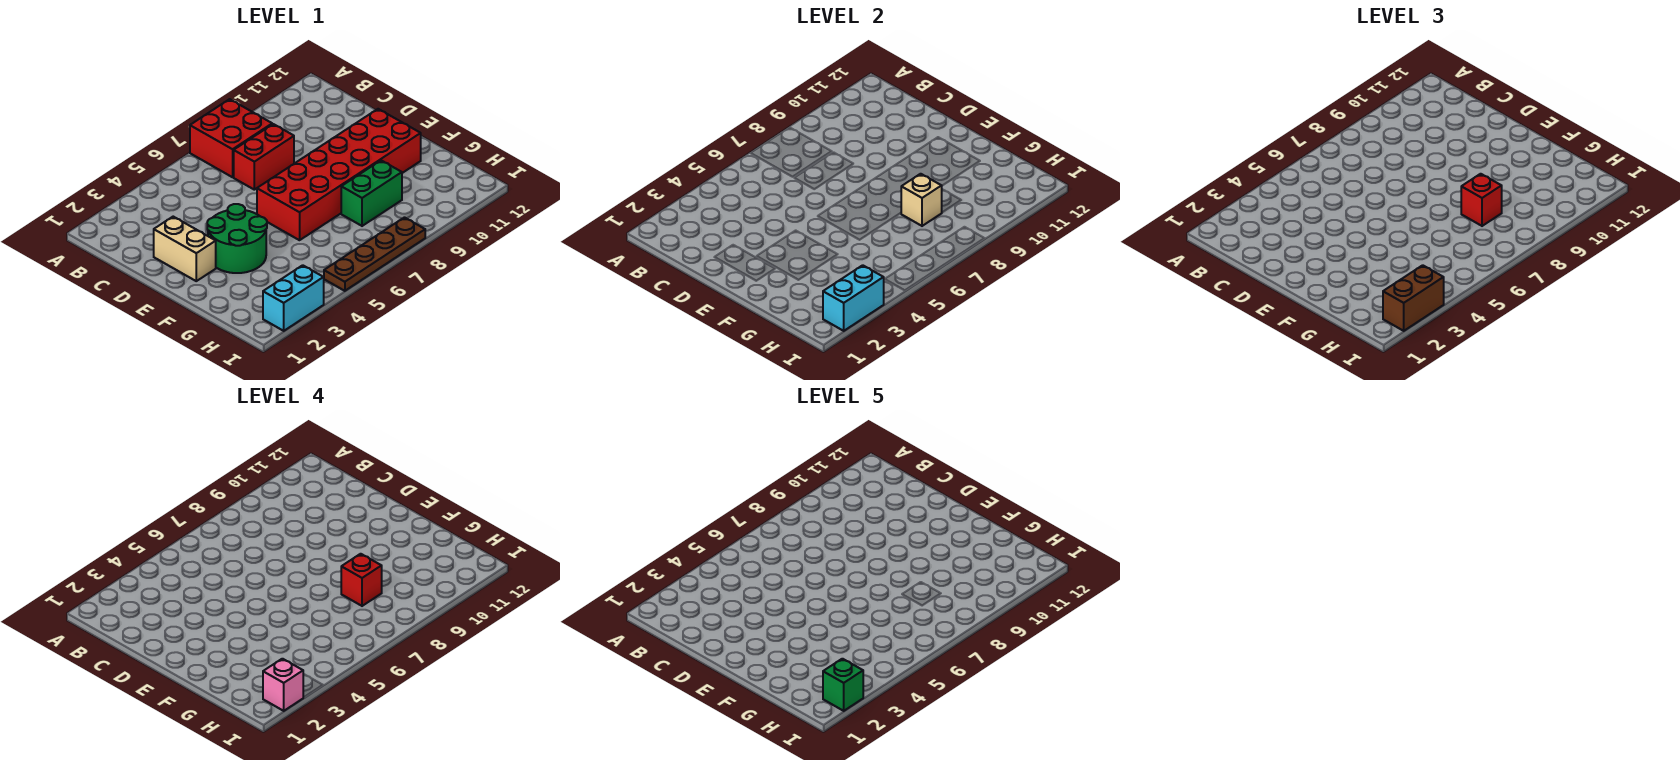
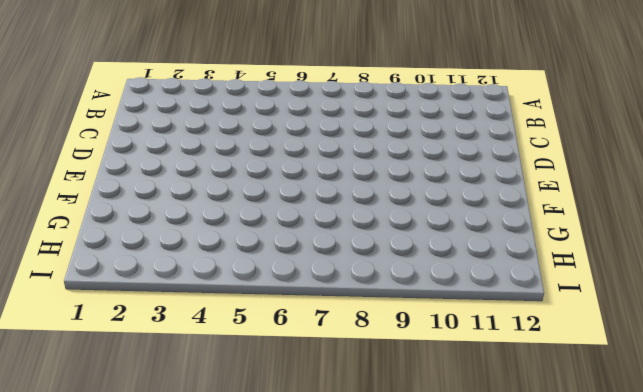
none -> red 2x2 brick [190,99,272,177]
none -> red 1x2 brick [234,124,294,190]
none -> tan 1x2 brick [154,217,216,281]

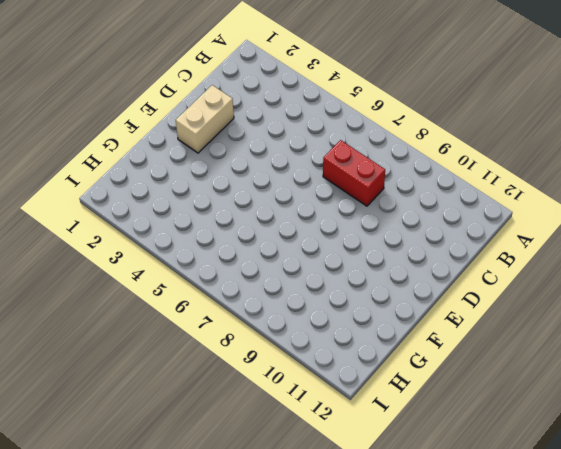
none -> red 2x2 brick [190,99,272,177]
none -> green 2x2 round brick [207,204,267,273]
none -> red 2x6 brick [257,109,421,240]

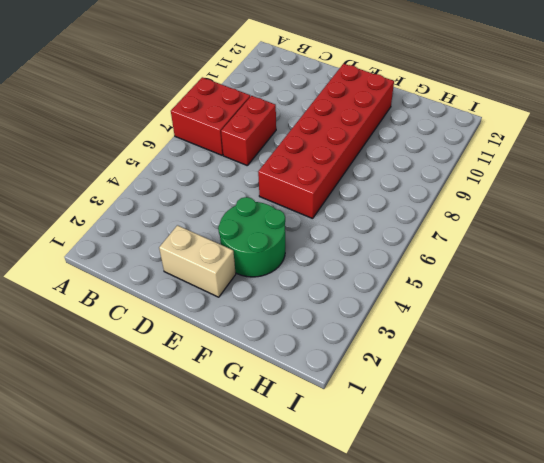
none -> green 1x2 brick [341,160,402,226]
none -> cyan 1x2 brick [263,265,324,331]
none -> brown 1x4 plate [324,218,425,291]

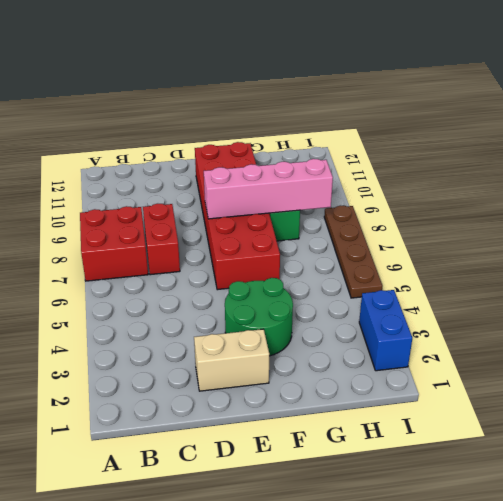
pink 1x4 brick [204,159,333,219] -> tan 1x1 brick [901,174,942,226]
blue 1x2 brick [359,290,412,371] -> cyan 1x2 brick [263,265,324,331]
none -> cyan 1x2 brick [823,265,884,331]
none -> red 1x1 brick [1461,174,1502,226]
none -> brown 1x2 brick [1383,265,1444,331]

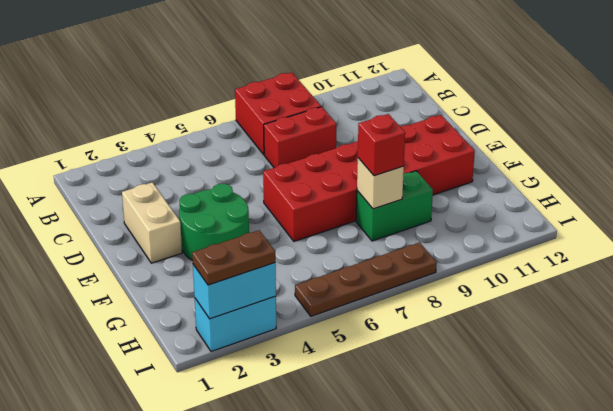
brown 1x2 plate [192,230,275,285] -> brown 1x2 brick [1383,265,1444,331]
none -> red 1x1 brick [341,554,382,606]
none -> pink 1x1 brick [263,659,303,711]
none -> green 1x1 brick [823,659,863,711]

